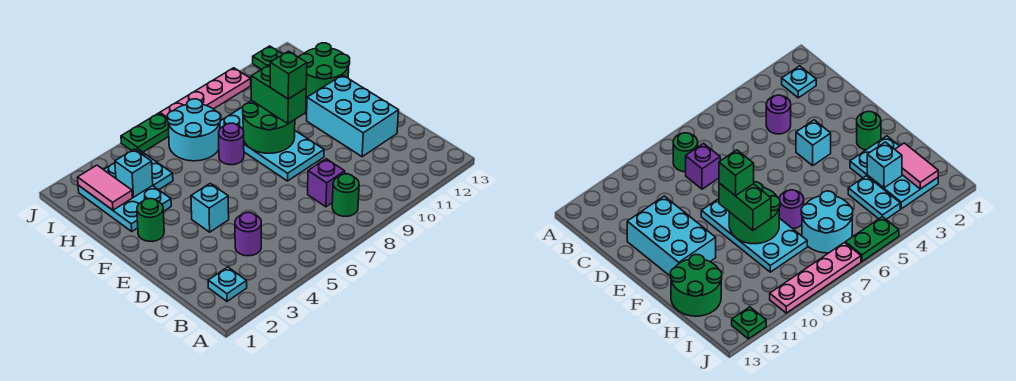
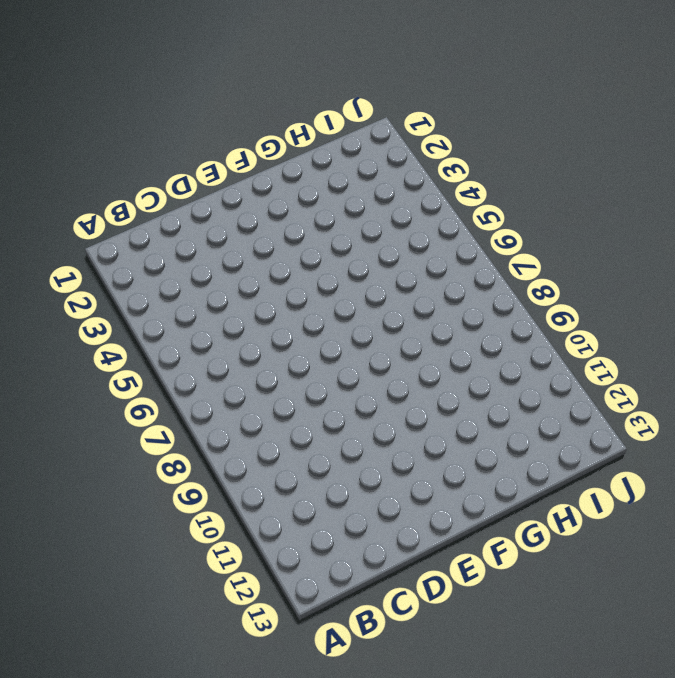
none -> cyan 1x1 plate [208,267,247,301]
none -> green 1x1 round brick [332,174,359,216]
none -> purple 1x1 round brick [235,213,261,256]

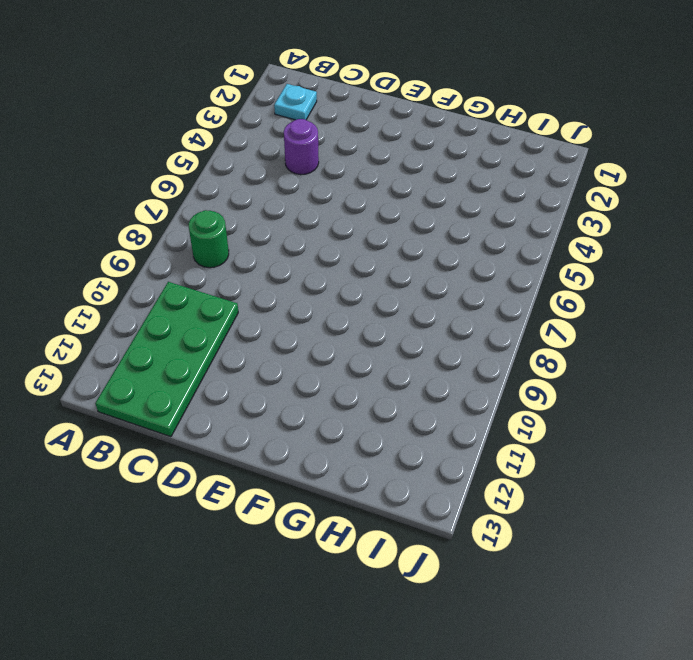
green 2x4 plate [95,282,238,437] -> none
none -> purple 1x1 brick [308,159,345,207]
none -> cyan 2x3 brick [307,75,399,157]
none -> cyan 1x1 brick [191,183,229,232]

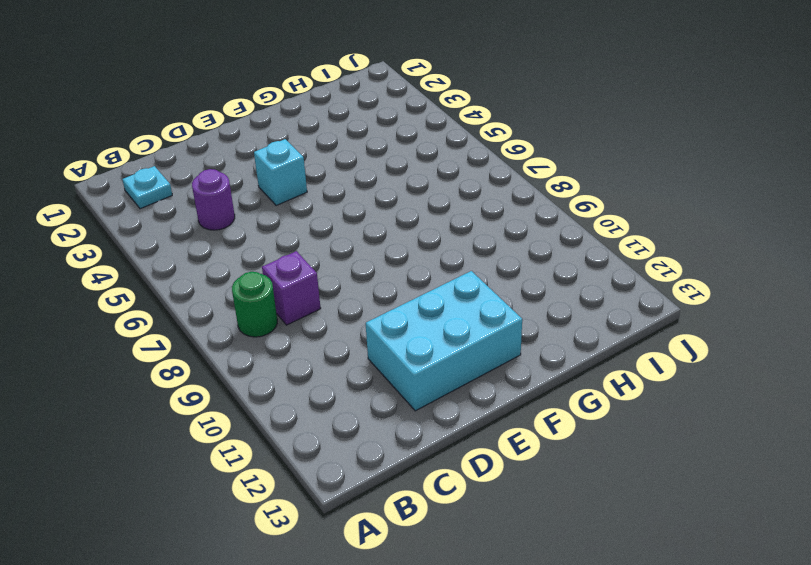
none -> cyan 2x4 plate [220,107,324,181]
none -> green 1x1 round brick [137,199,164,242]
none -> cyan 2x3 plate [78,163,171,231]

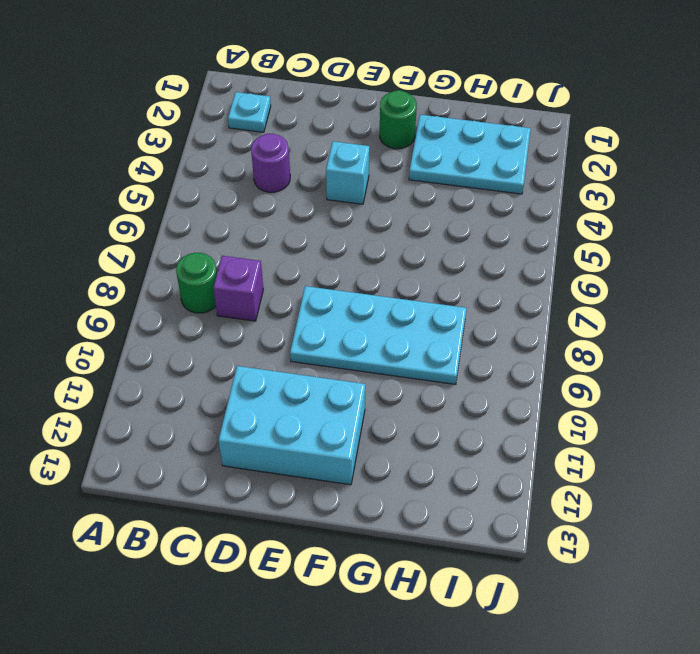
none -> purple 1x1 round brick [219,123,244,165]
none -> green 2x2 round brick [299,43,350,98]
none -> cyan 1x2 plate [136,149,173,190]

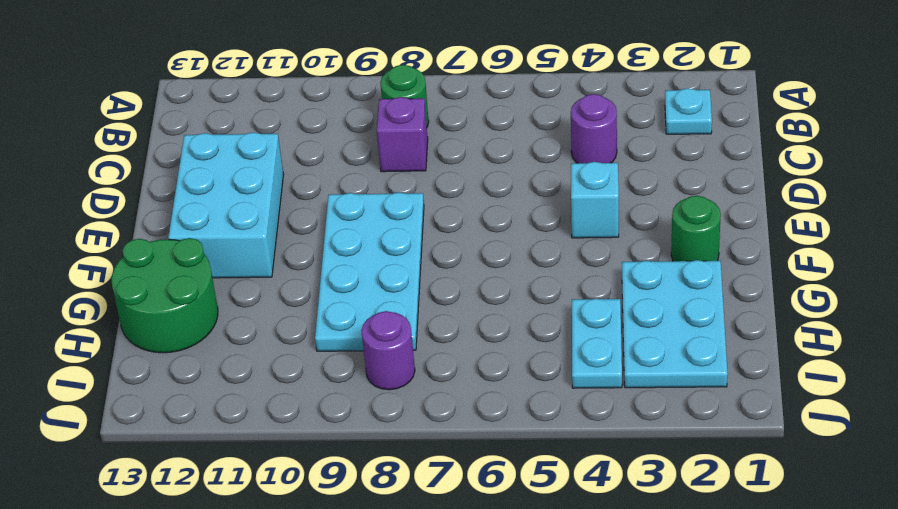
purple 1x1 round brick [361,311,415,390] -> purple 1x1 round brick moved to [219,123,244,165]
none -> cyan 2x2 round brick [167,99,221,161]
none -> green 1x2 plate [121,113,169,152]
none -> pink 1x4 plate [160,68,251,118]

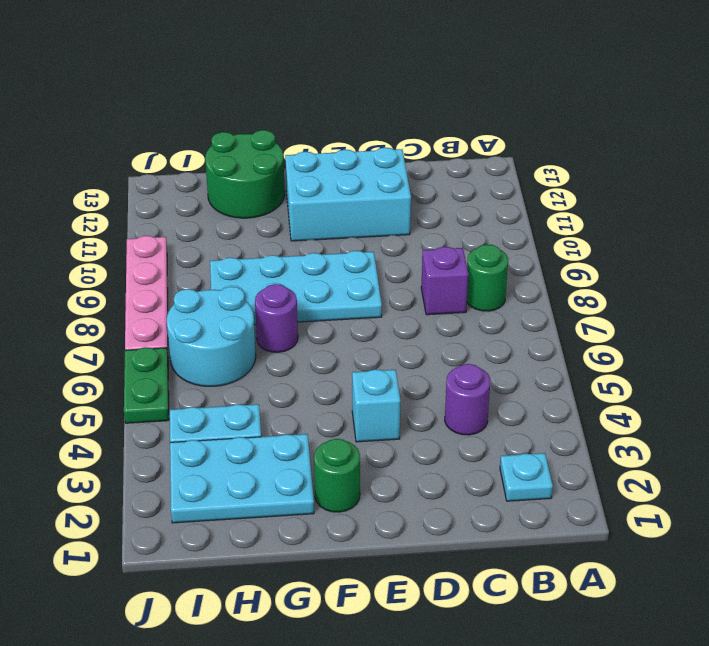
none -> green 1x1 plate [253,46,283,69]
none -> green 2x2 round brick [243,100,295,153]
none -> pink 1x2 tile [78,165,133,210]

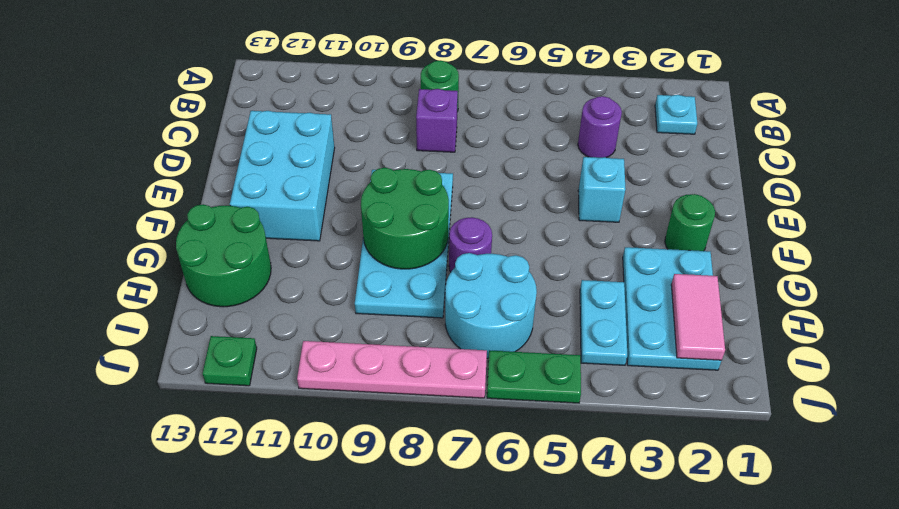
none -> cyan 1x1 brick [115,149,153,197]
none -> green 1x2 brick [251,65,306,124]
none -> green 1x1 brick [270,51,307,99]

